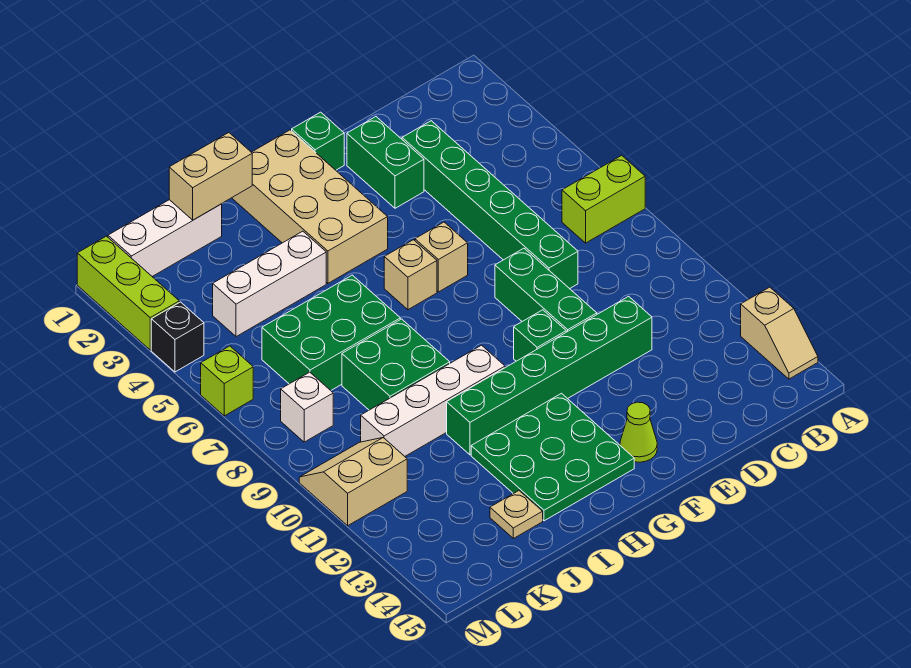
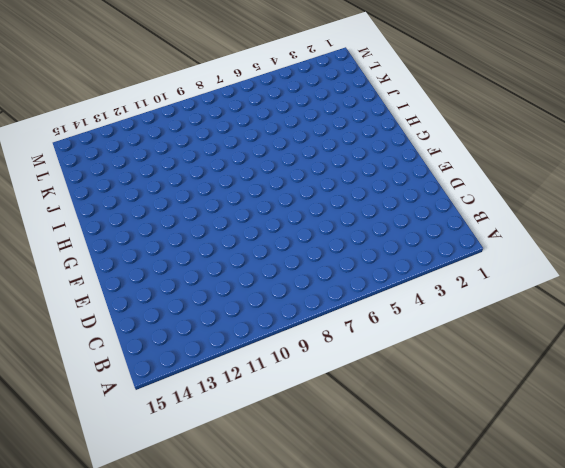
none -> lime 1x2 brick [562,155,645,243]
none -> tan 1x2 slope [741,287,818,379]
none -> green 1x6 brick [402,121,578,289]

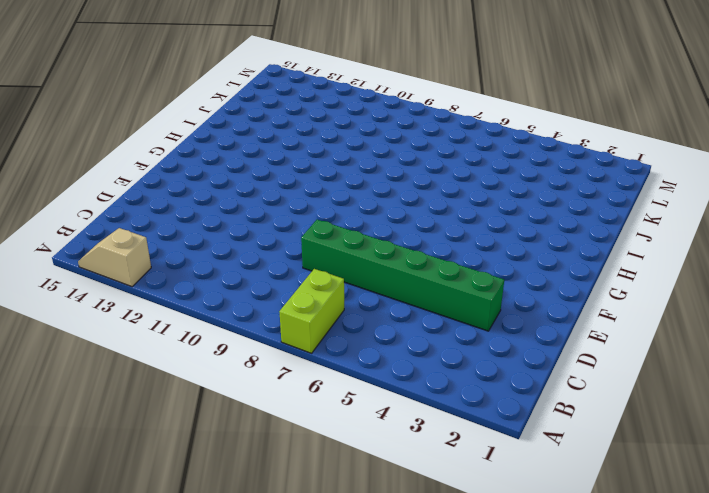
none -> green 1x6 brick [447,296,652,455]
none -> green 1x2 brick [347,117,424,208]
none -> green 1x3 brick [495,248,597,332]

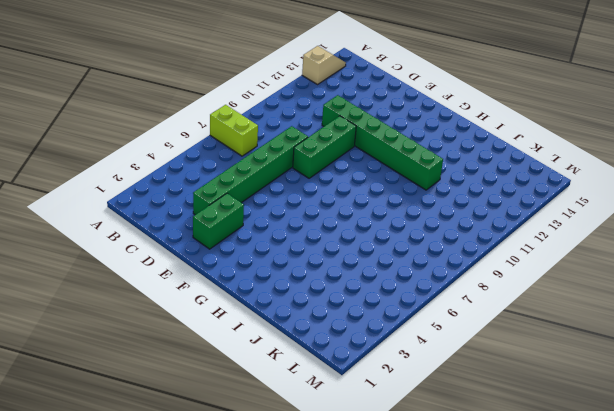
none -> green 1x1 brick [292,112,344,170]
none -> tan 1x1 brick [415,222,468,292]
none -> green 1x1 brick [514,310,566,361]

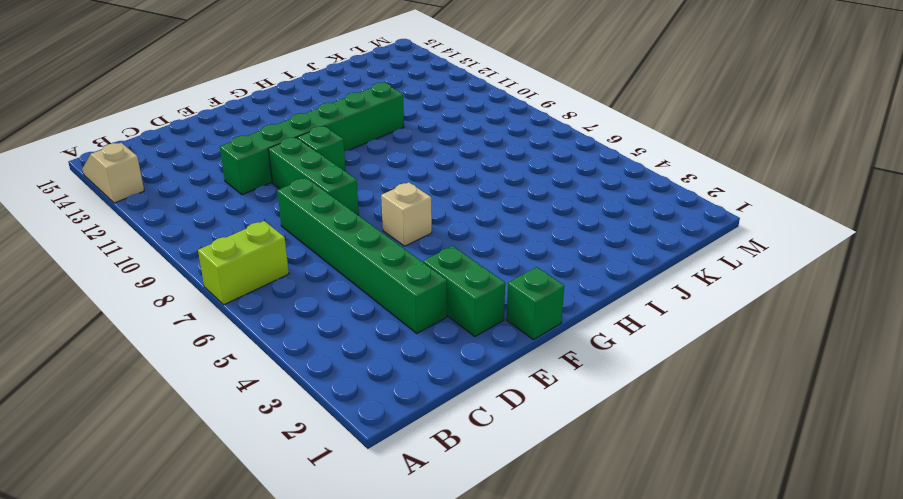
none -> lime 1x1 cone [620,402,657,462]
none -> tan 2x4 brick [232,130,388,283]
none -> tan 1x1 brick [384,240,437,310]

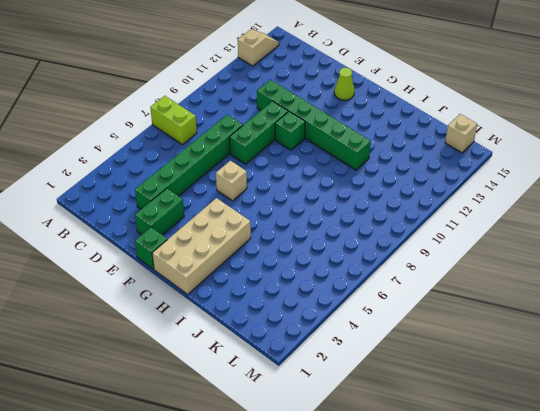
tan 1x1 brick [445,114,477,153] -> tan 1x1 brick moved to [384,240,437,310]
none -> green 3x3 plate [471,393,634,521]
none -> white 1x4 brick [361,345,505,456]
none -> white 1x3 brick [213,231,326,337]

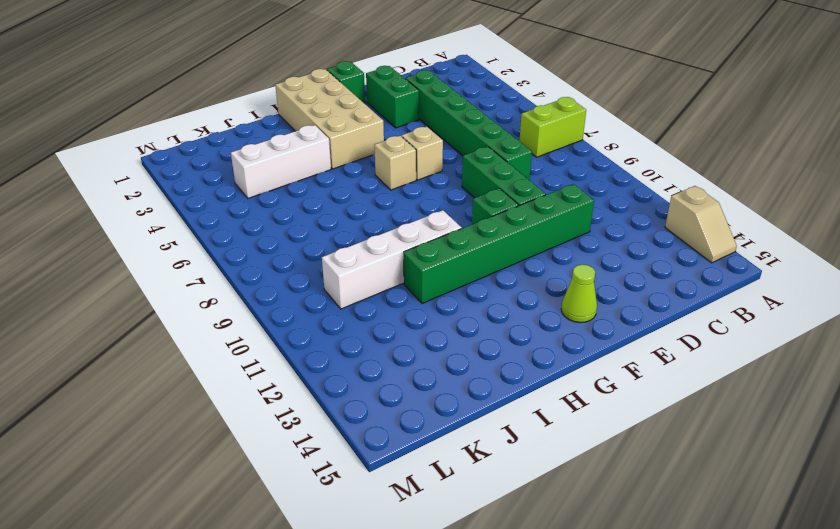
none -> green 3x3 plate [471,393,634,521]
none -> green 2x3 brick [262,275,400,390]
none -> green 2x2 brick [342,319,450,410]

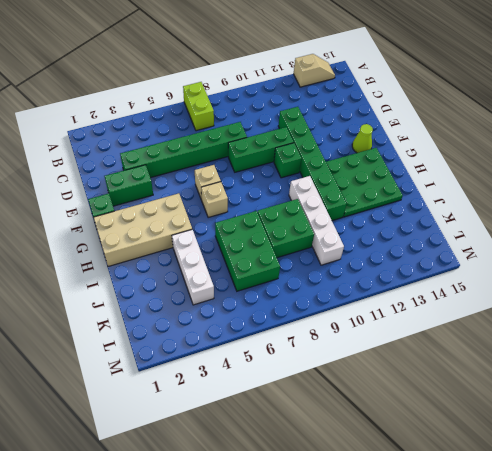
none -> white 1x3 brick [108,200,222,276]
none -> tan 1x1 plate [490,491,543,538]
none -> white 1x1 brick [281,372,333,442]

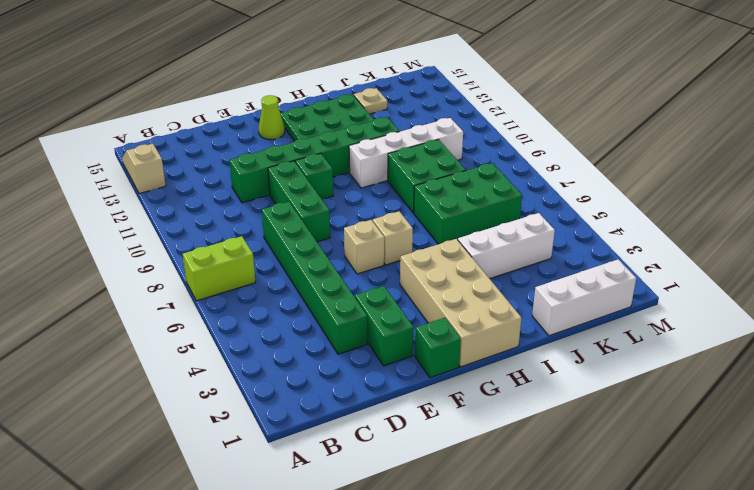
none -> white 1x1 brick [281,372,333,442]
none -> tan 2x2 slope [299,438,407,526]
none -> lime 1x3 brick [77,236,179,350]

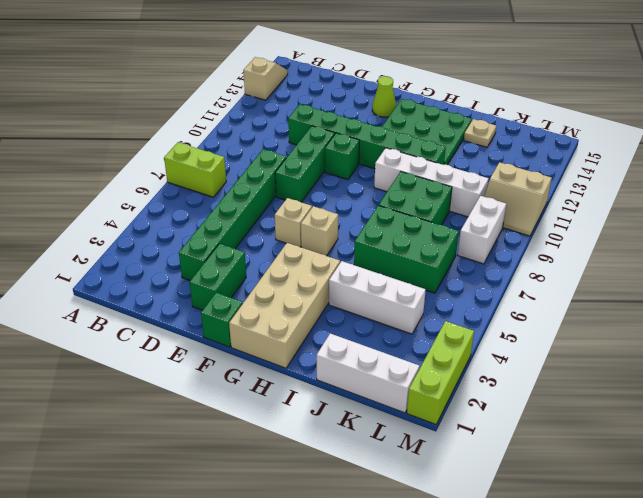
white 1x2 brick [458,196,506,264] -> white 1x1 brick [281,372,333,442]
none -> black 1x1 brick [151,302,204,372]
none -> lime 1x1 brick [201,346,253,416]
none -> tan 1x2 brick [169,133,252,220]

